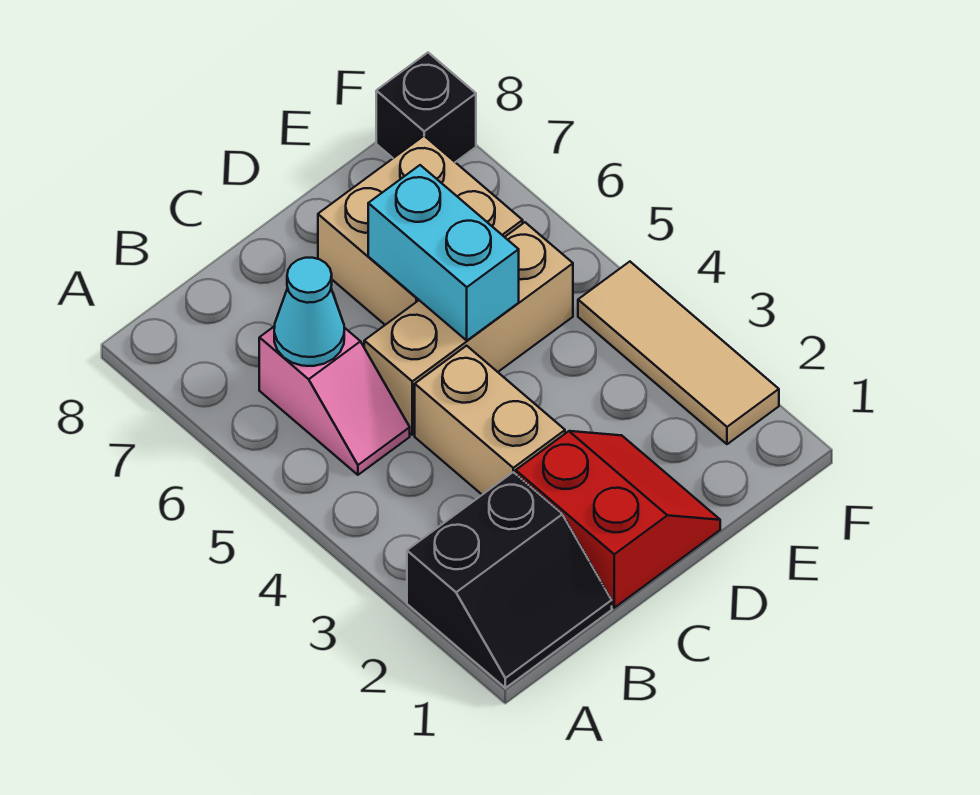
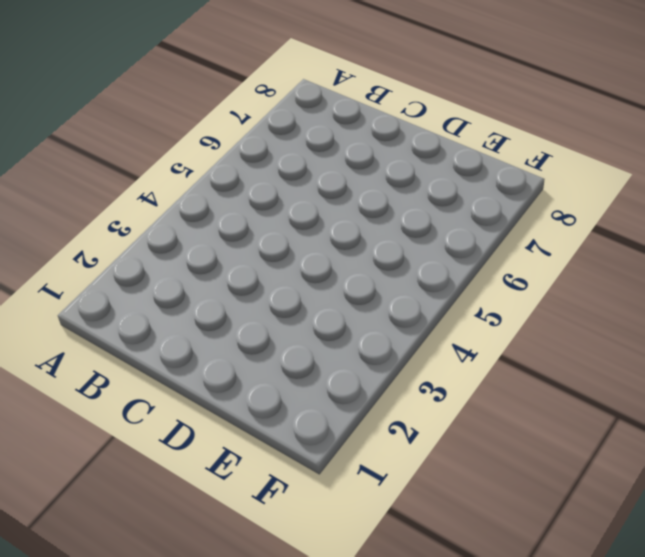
none -> black 2x2 slope [407,472,612,688]
none -> pink 1x2 slope [259,326,410,475]

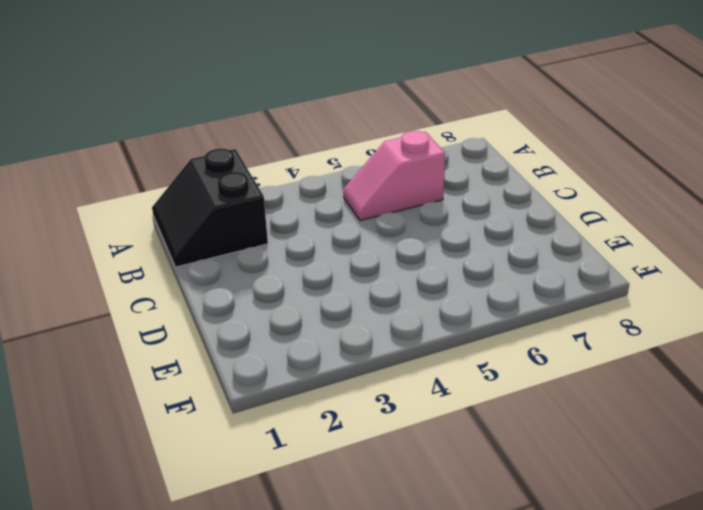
none -> red 2x2 slope [516,431,720,608]
none -> tan 1x2 brick [415,346,565,495]

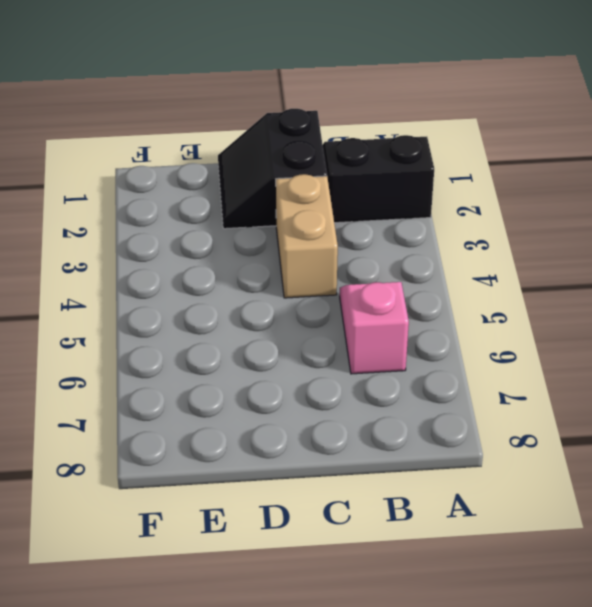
black 2x2 slope [218,109,327,229] -> red 2x2 slope [516,431,720,608]
none -> tan 1x3 brick [364,222,573,435]
none -> tan 2x2 brick [318,136,523,325]

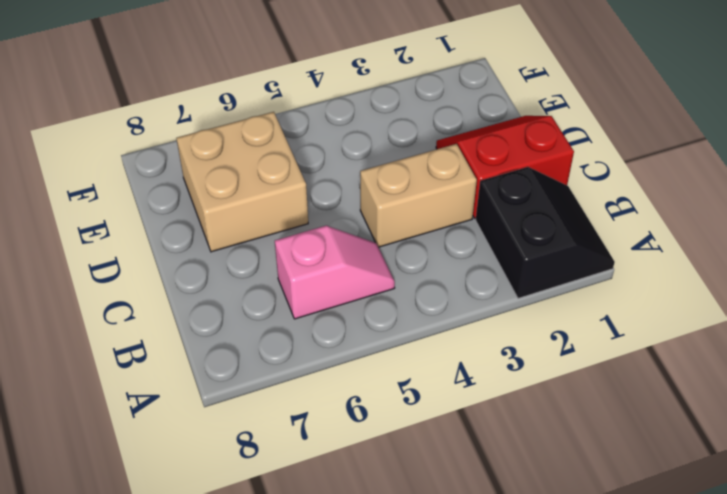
none -> tan 1x3 brick [364,222,573,435]
none -> tan 1x3 tile [578,262,779,444]

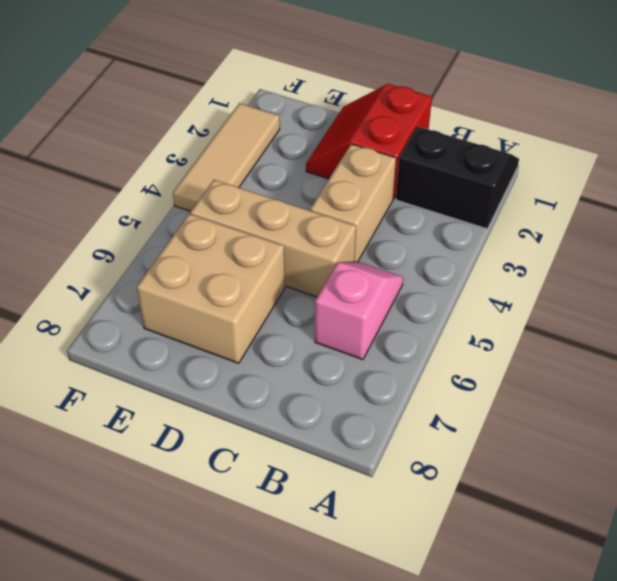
none -> black 1x1 brick [376,53,476,162]
none -> cyan 1x1 cone [274,258,344,366]

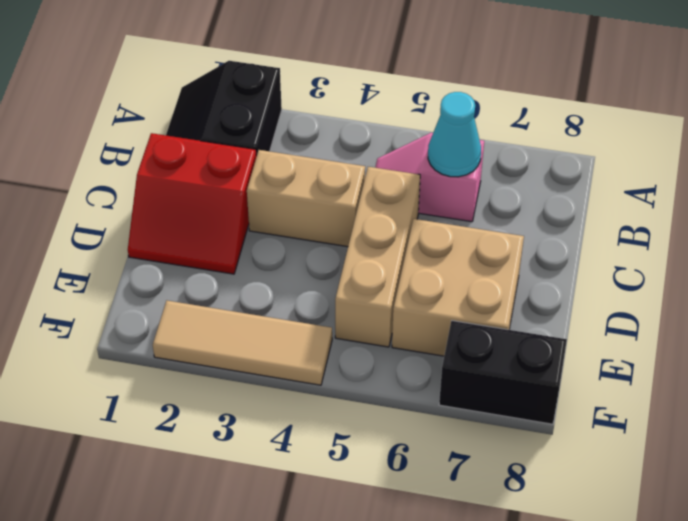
black 1x2 brick [439,321,567,424] -> black 1x1 brick [376,53,476,162]
none -> cyan 1x2 brick [368,165,519,341]

